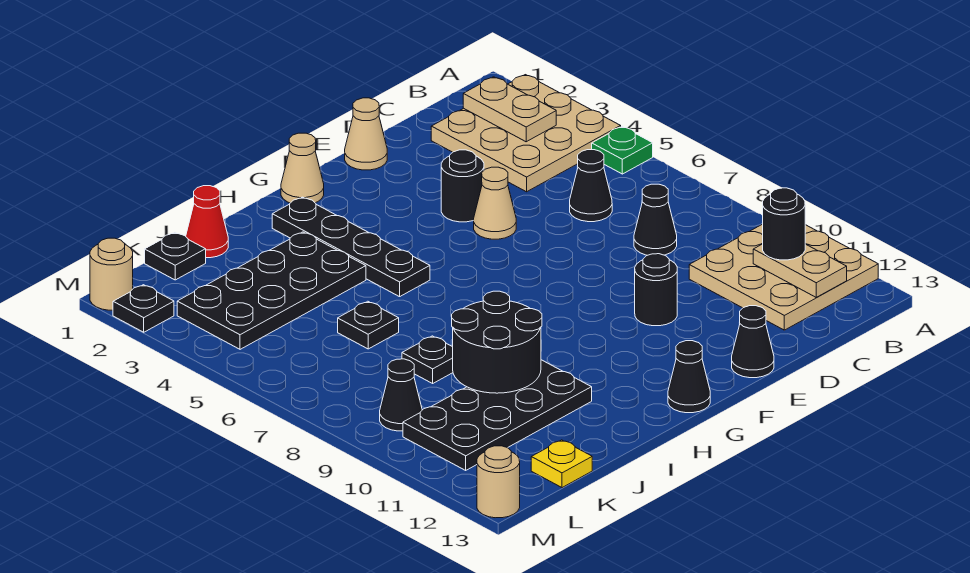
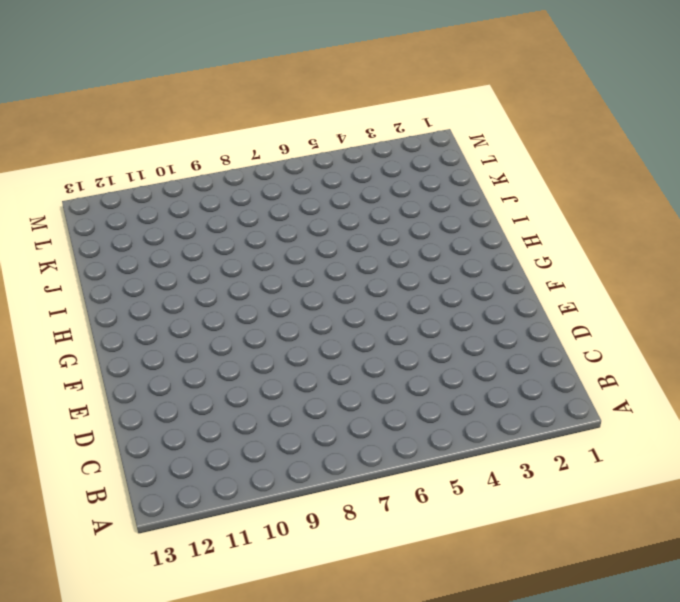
none -> tan 3x3 plate [431,75,621,192]
none -> green 1x1 plate [592,127,653,174]
none -> tan 3x3 plate [689,224,878,330]

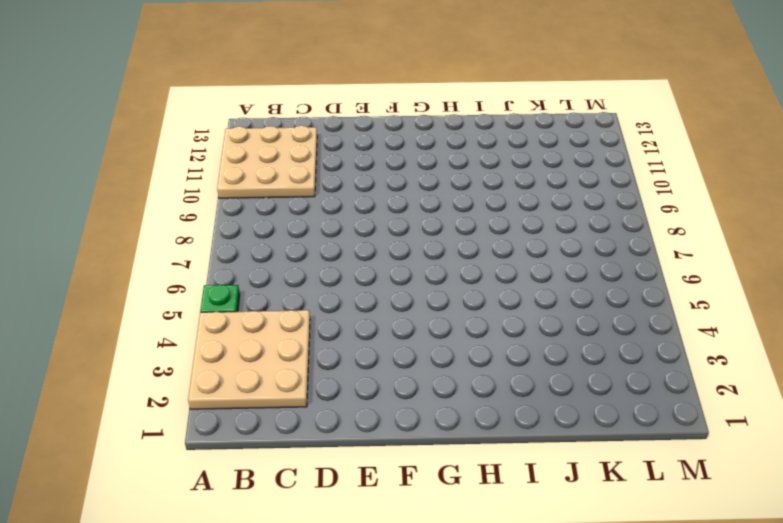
none -> black 1x1 cone [570,150,612,222]
none -> black 1x1 cone [634,184,677,255]
none -> tan 1x1 cone [345,98,387,170]

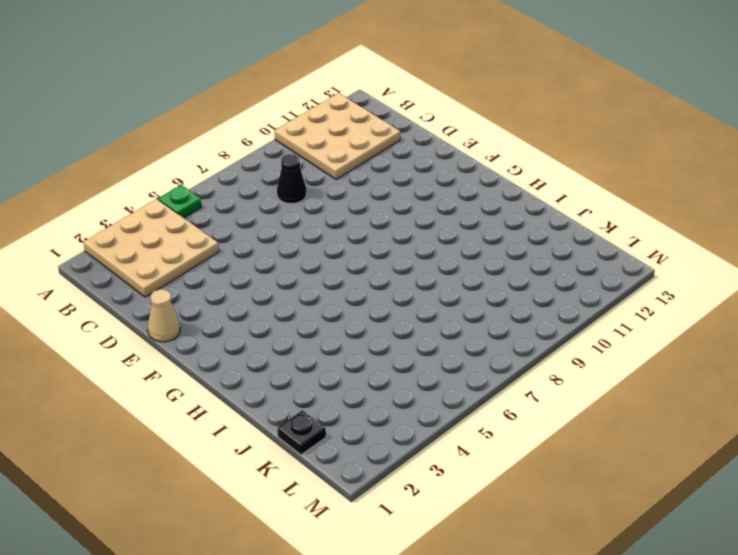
none -> black 1x1 cone [570,150,612,222]
none -> black 1x1 round brick [441,150,484,222]
none -> tan 1x1 cone [474,167,516,239]

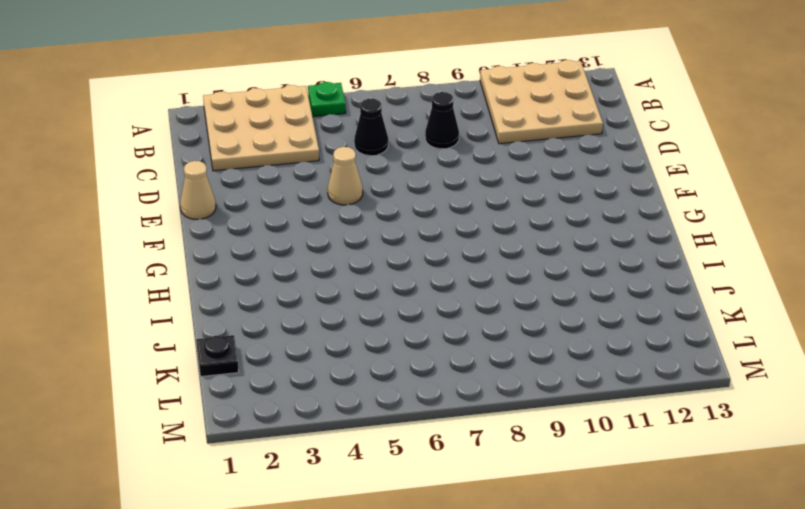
none -> black 1x1 round brick [441,150,484,222]
none -> black 1x1 round brick [635,254,677,326]
none -> black 1x1 cone [732,306,774,378]

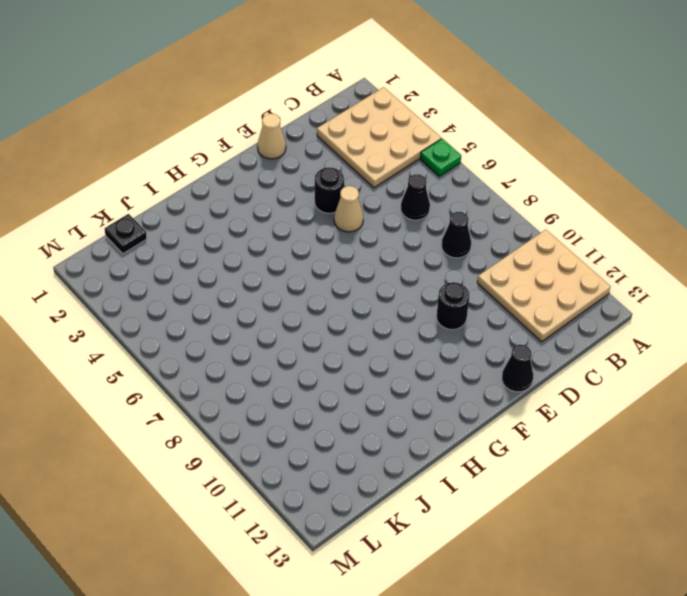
none -> tan 1x1 cone [281,133,324,203]
none -> black 1x1 cone [668,341,710,413]
none -> black 1x4 plate [272,197,430,297]

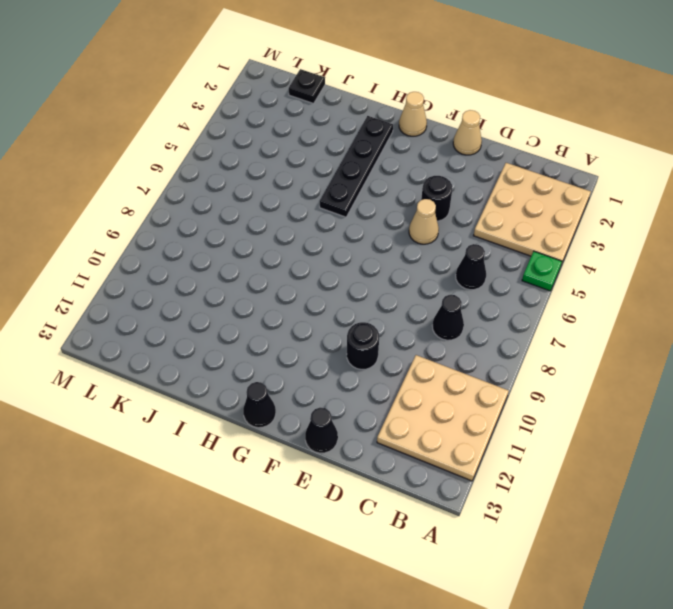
none -> black 2x4 plate [177,232,366,349]
none -> black 2x4 plate [403,360,592,470]
none -> red 1x1 cone [186,186,228,258]

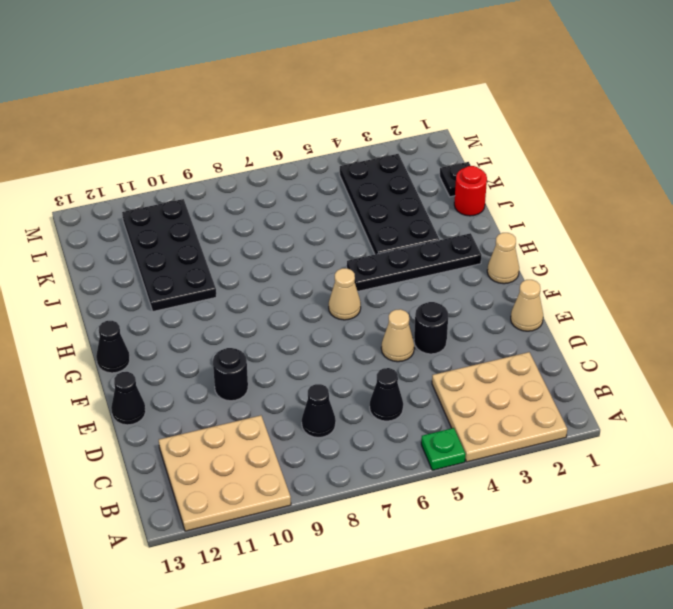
tan 1x1 cone [329,268,361,320] -> none
red 1x1 round brick [454,166,487,216] -> red 1x1 cone [186,186,228,258]
none -> black 1x1 plate [338,301,399,349]
none -> black 1x1 plate [402,336,453,383]
none -> yellow 1x1 plate [531,440,592,488]

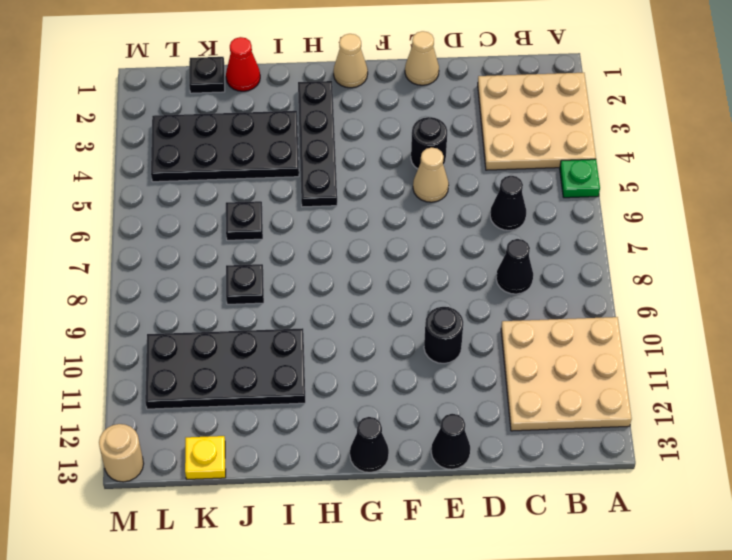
none -> black 1x1 cone [380,359,422,431]
none -> tan 1x1 round brick [90,238,133,310]
none -> black 1x1 plate [113,285,174,332]

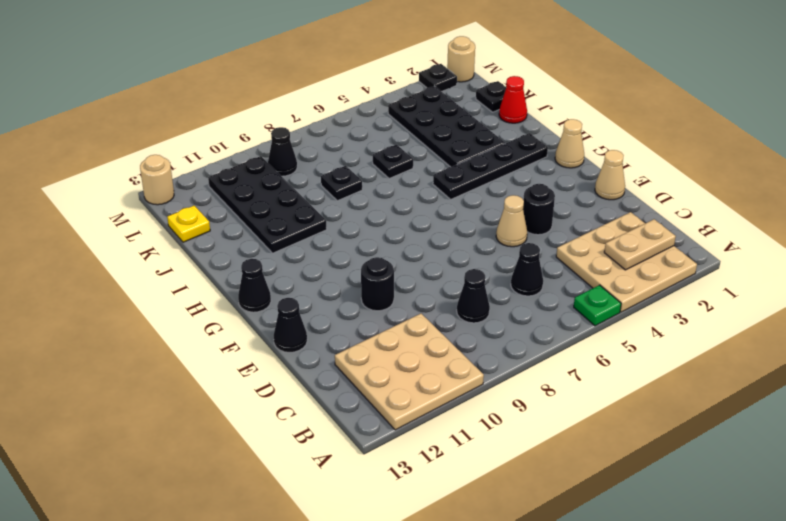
none -> tan 1x2 plate [753,244,847,297]
none -> black 2x2 round brick [452,291,542,393]
none -> black 1x1 round brick [763,188,805,260]

